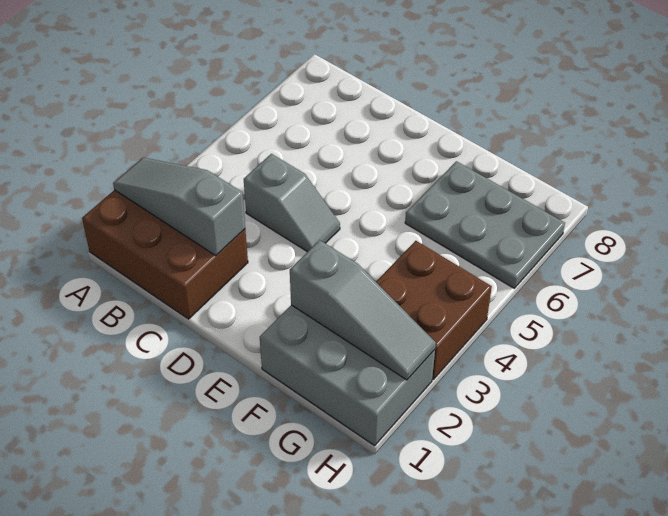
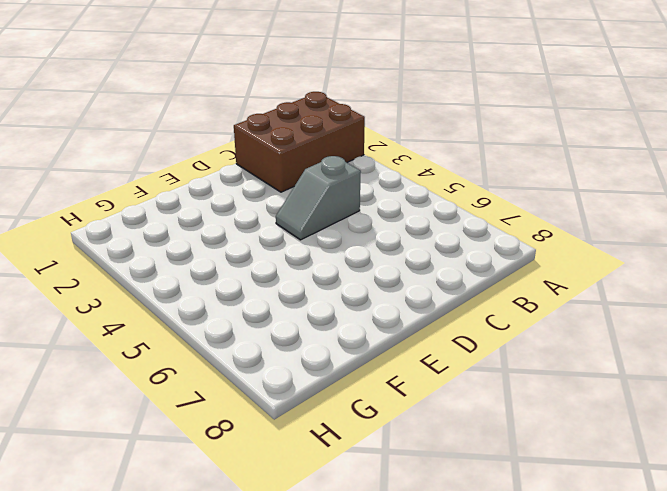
none -> grey 2x3 brick [260,305,435,446]
none -> grey 2x3 plate [405,161,565,288]

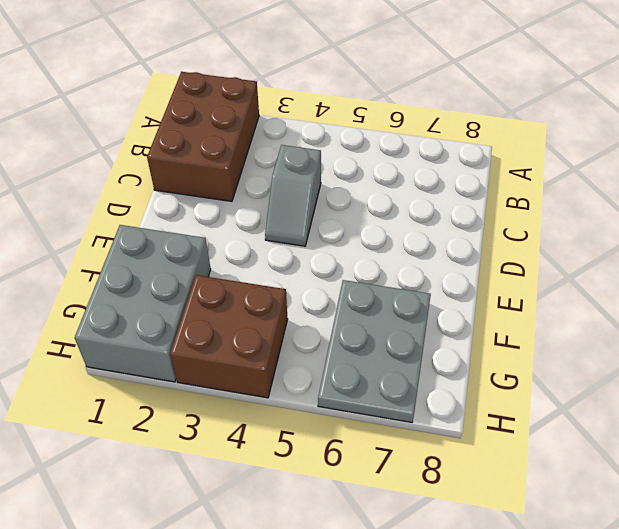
none -> grey 1x3 slope [113,158,245,256]
none -> grey 1x3 slope [290,240,436,380]

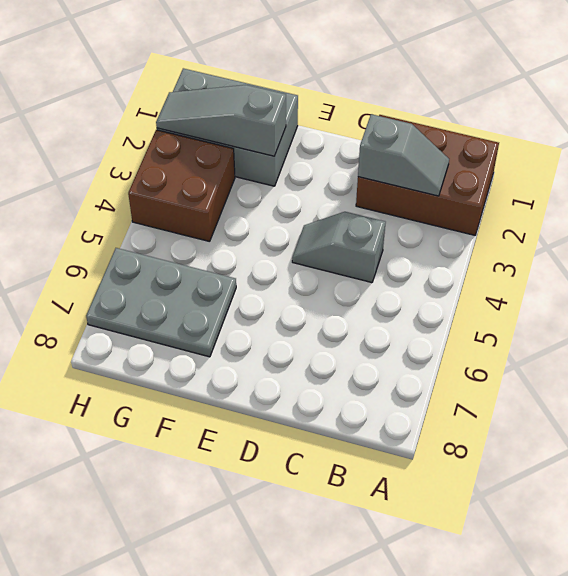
grey 1x2 slope [358,114,449,196] -> grey 1x3 slope [113,158,245,256]

